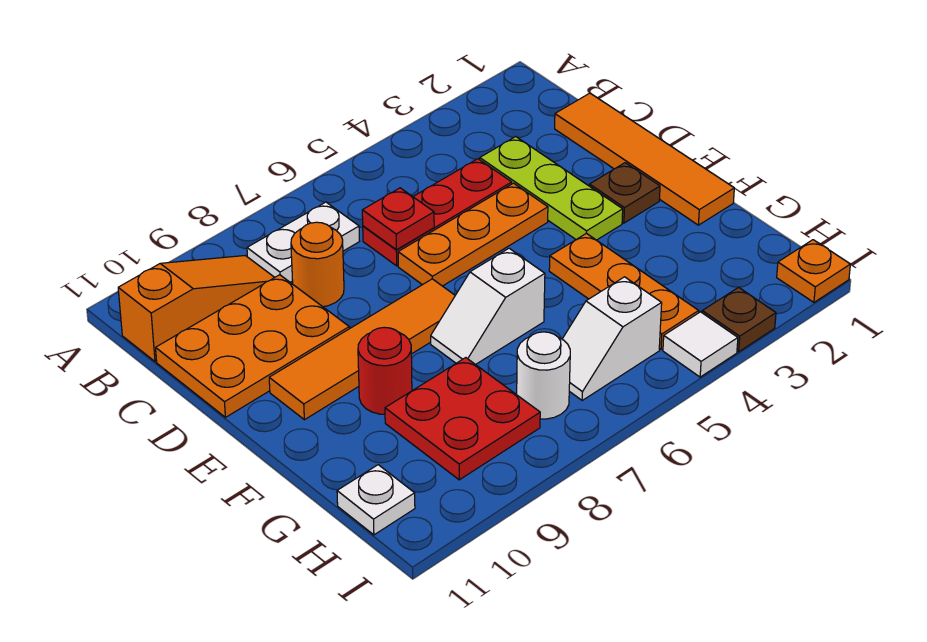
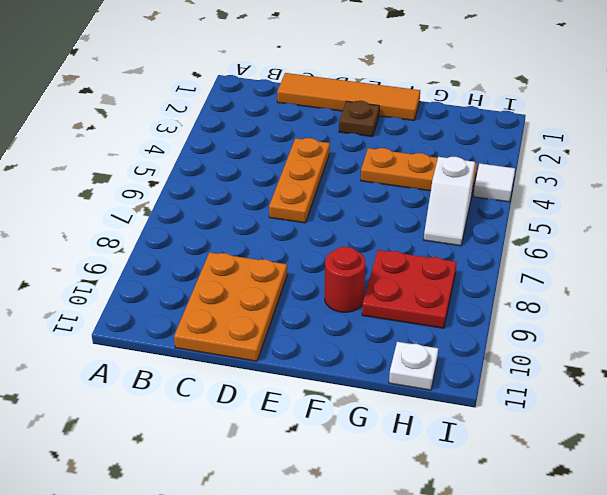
none -> white 1x2 plate [247,202,359,282]
none -> orange 1x3 slope [118,256,275,362]
none -> lime 1x3 plate [480,137,623,240]

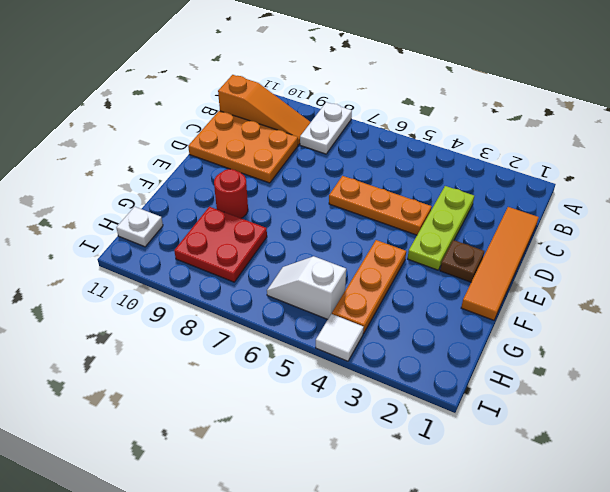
white 1x2 plate [300,102,352,154] -> white 1x2 plate turned to [247,202,359,282]
none -> red 1x3 plate [363,159,512,266]
none -> orange 1x1 round brick [291,222,344,307]
none -> orange 1x4 tile [269,279,455,420]

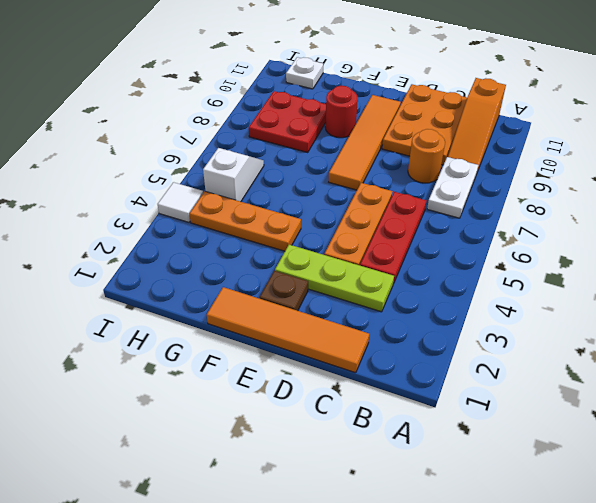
none -> white 1x2 slope [431,248,545,365]
none -> white 1x1 round brick [517,332,570,419]
none -> orange 1x1 plate [777,240,850,302]

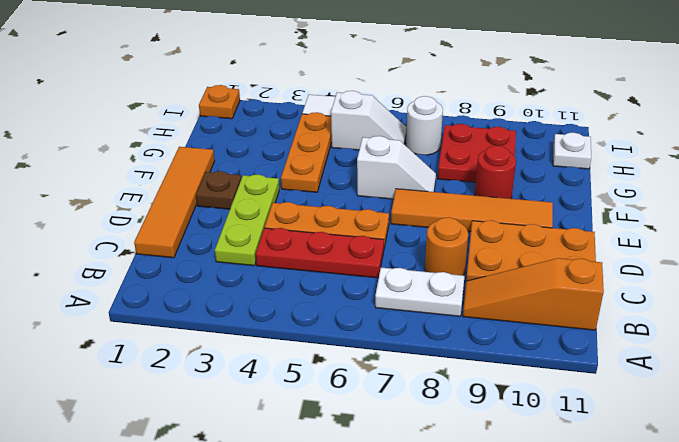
none -> brown 1x1 plate [702,287,776,352]
none -> red 1x1 plate [362,188,434,250]

